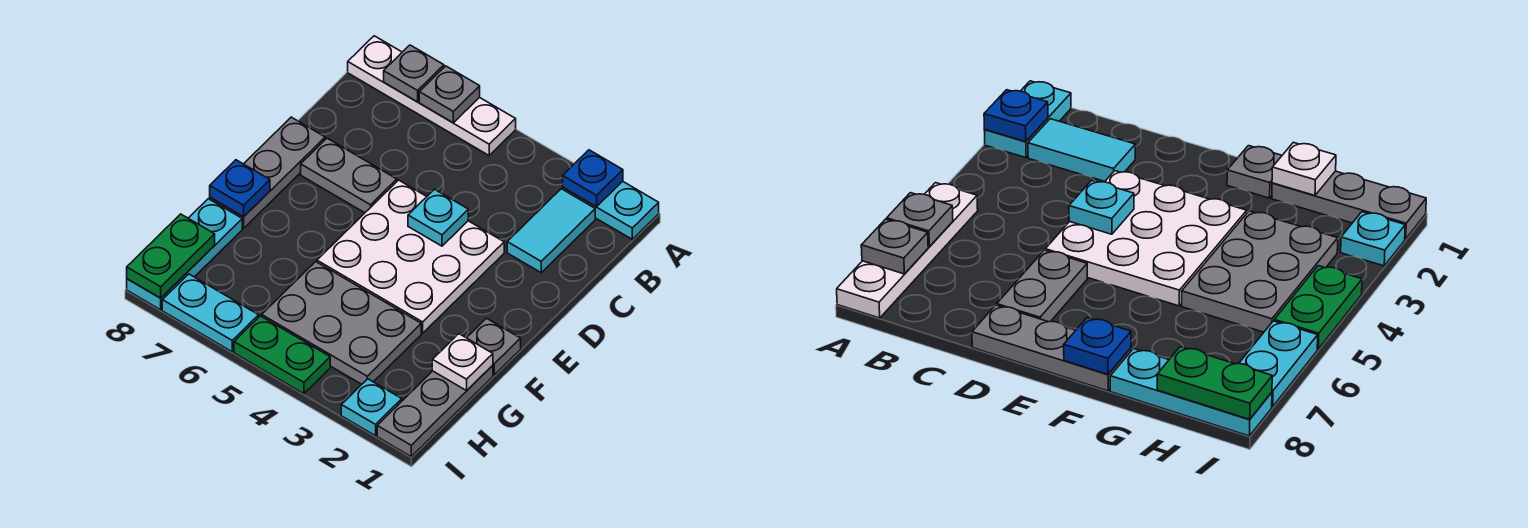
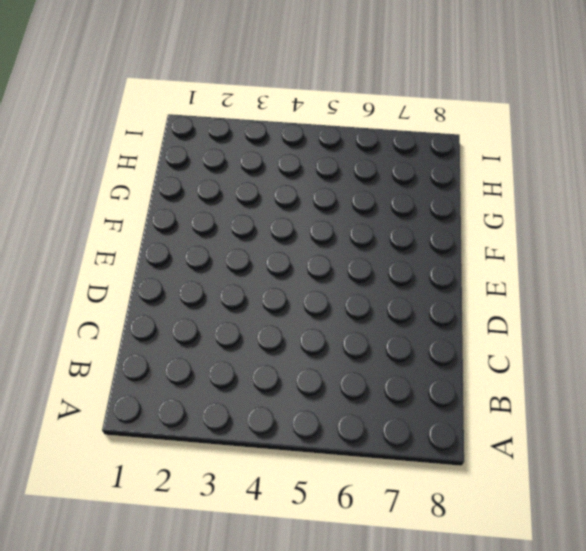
none -> cyan 1x2 plate [563,181,659,239]
none -> white 1x4 plate [348,36,516,155]
none -> cyan 1x2 tile [507,189,595,273]

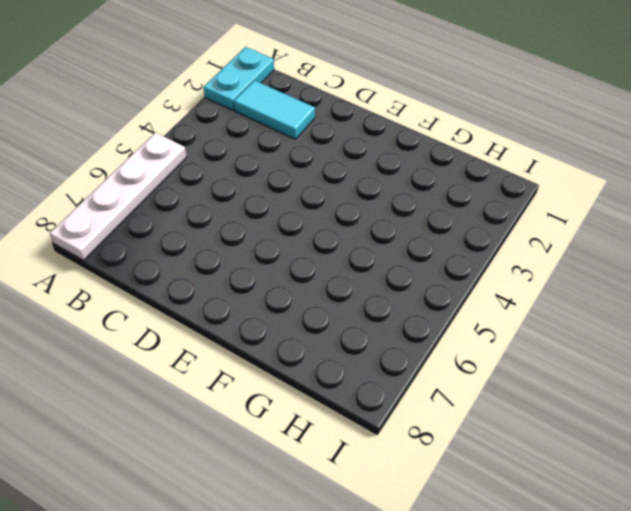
none -> white 3x3 plate [317,180,504,333]
none -> grey 1x2 plate [301,138,397,213]
none -> grey 1x3 plate [210,117,325,228]

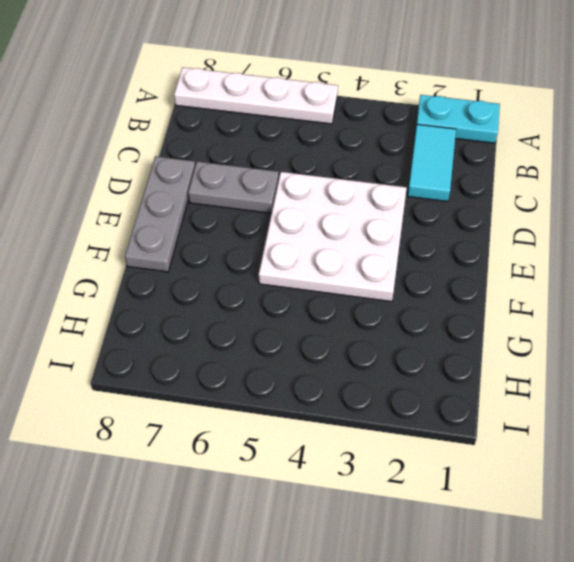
none -> grey 1x1 plate [467,318,521,375]
none -> grey 1x3 plate [377,365,493,456]
none -> grey 2x3 plate [262,262,421,384]

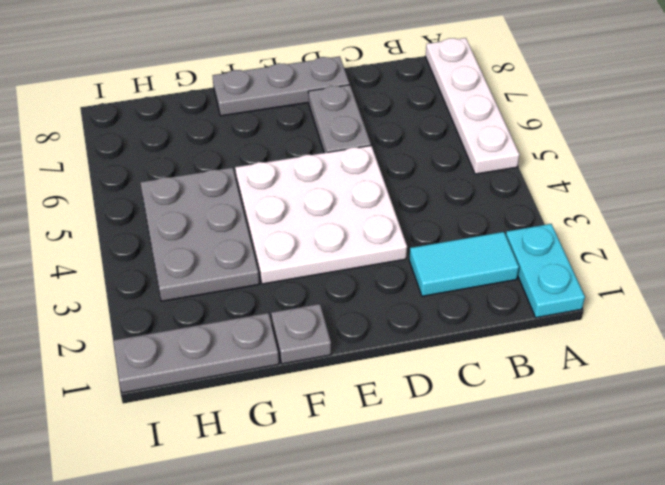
none -> cyan 1x3 plate [127,199,242,310]
none -> cyan 1x1 plate [341,379,402,436]
none -> green 1x2 plate [234,316,330,394]

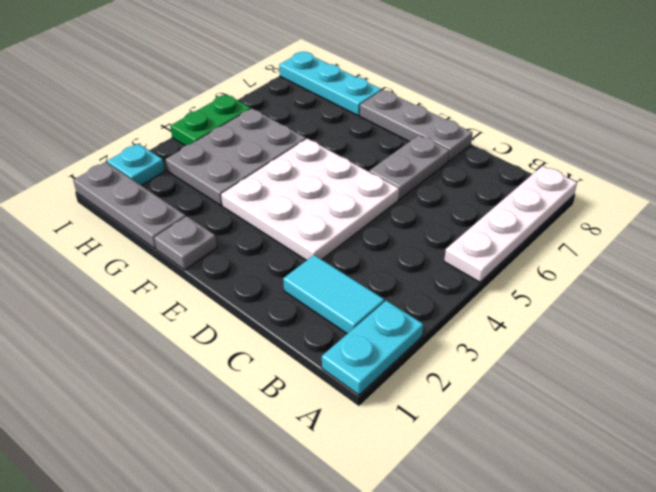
none -> cyan 1x2 plate [162,274,259,352]
none -> blue 1x1 plate [563,150,623,207]
none -> grey 1x1 plate [419,66,480,123]

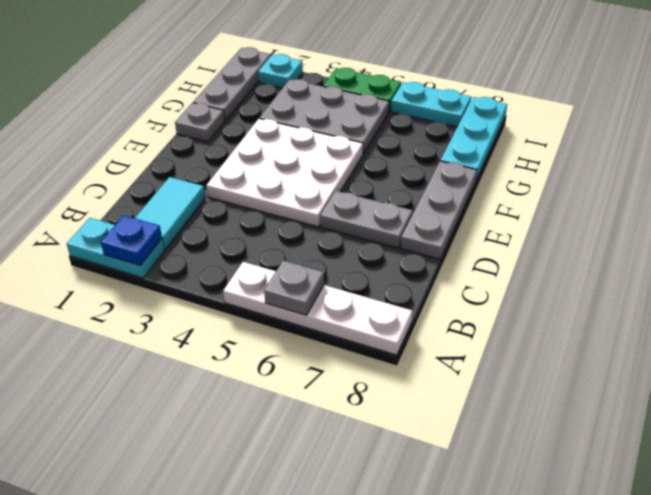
none -> grey 1x1 plate [384,45,444,102]
none -> cyan 1x1 plate [408,189,468,246]
none -> blue 1x1 plate [210,160,270,217]

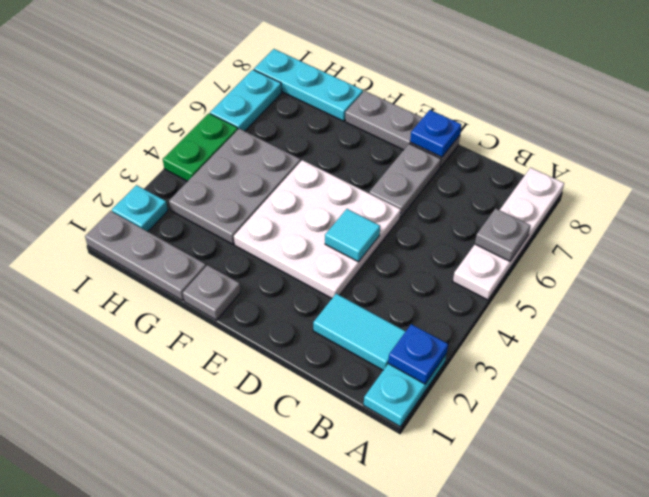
cyan 1x1 tile [325,209,380,262] -> cyan 1x1 plate [408,189,468,246]
blue 1x1 plate [410,110,461,157] -> blue 1x1 plate moved to [210,160,270,217]
none -> grey 1x1 plate [384,45,444,102]
none -> white 1x1 plate [432,334,493,391]
none -> green 1x2 plate [127,214,215,298]

